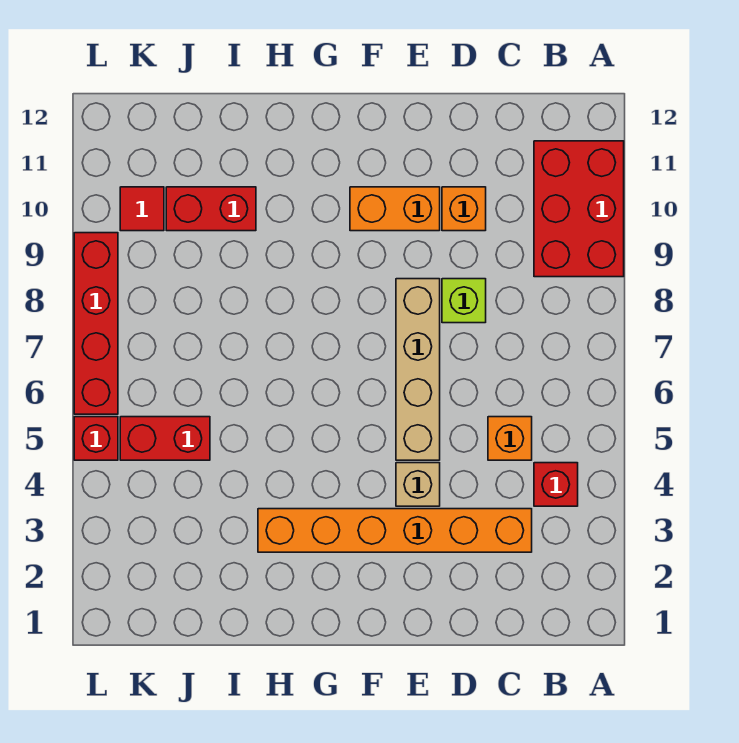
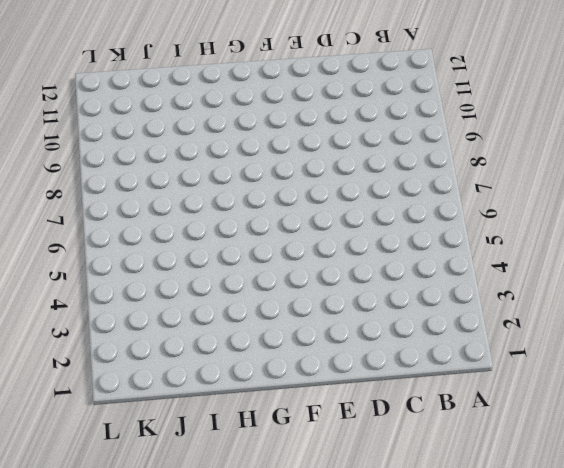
none -> red 2x3 brick [534,141,624,277]
none -> red 1x1 brick [534,463,578,506]
none -> orange 1x6 brick [258,509,532,552]

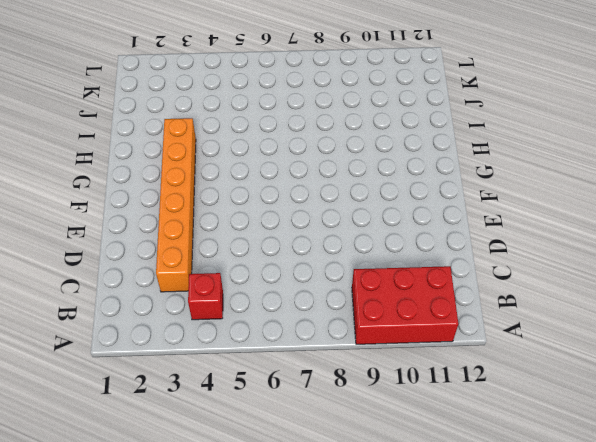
none -> orange 1x1 brick [488,417,532,460]
none -> lime 1x1 brick [442,279,486,323]
none -> orange 1x1 brick [442,187,486,231]

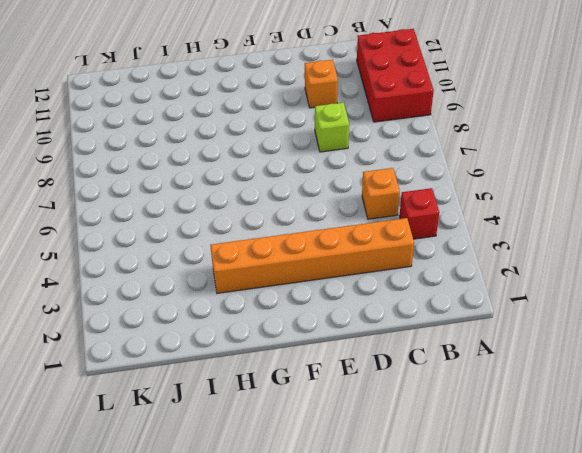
none -> tan 1x1 brick [396,463,440,506]
none -> tan 1x4 brick [396,279,440,460]
none -> orange 1x2 brick [350,187,440,231]

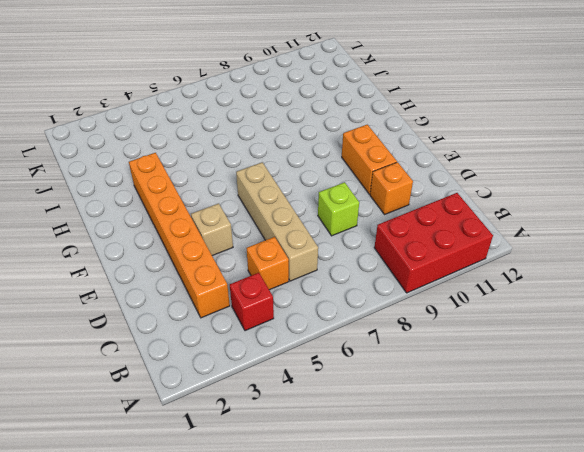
tan 1x4 brick [236,162,318,281] -> tan 1x4 brick turned to [396,279,440,460]
none -> red 1x2 brick [166,187,256,231]
none -> red 1x2 brick [120,417,210,460]
none -> red 1x1 tile [120,187,164,231]

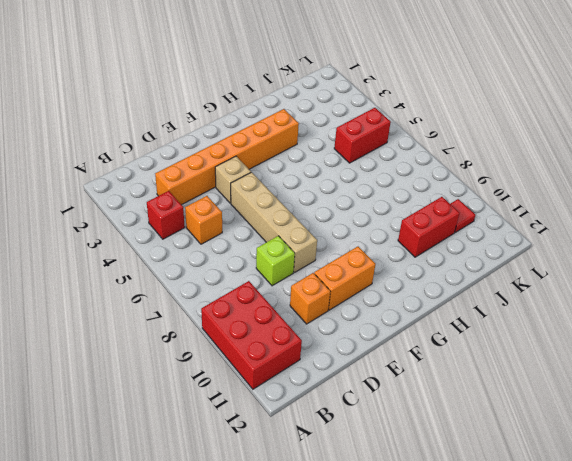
none -> red 1x1 brick [74,417,118,460]
none -> red 1x4 brick [74,233,118,414]

